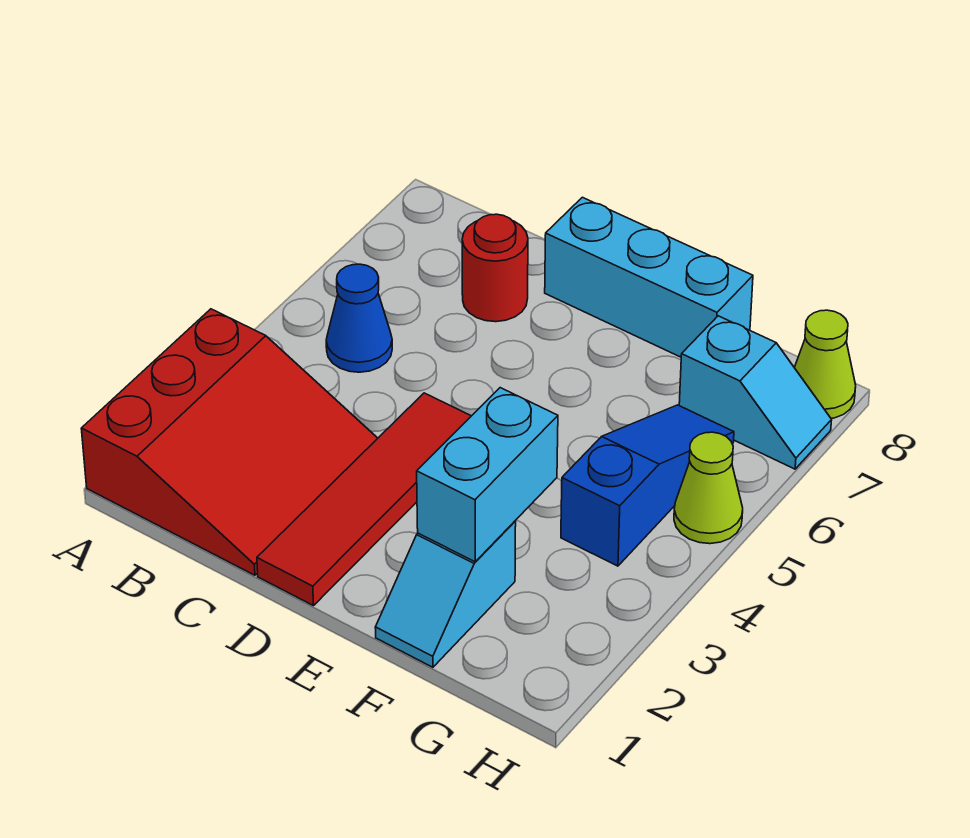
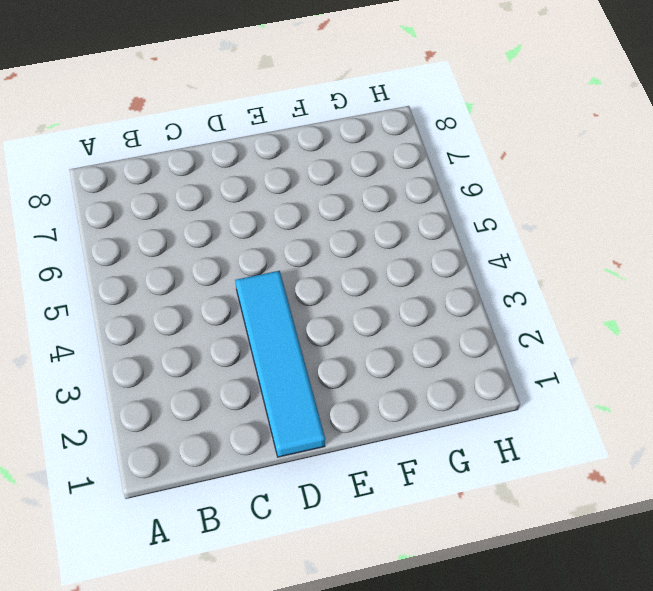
cyan 1x4 tile [235,271,325,457] -> red 1x4 tile [257,393,471,606]
none -> red 3x3 slope [81,309,378,575]
none -> blue 1x1 cone [326,264,392,372]

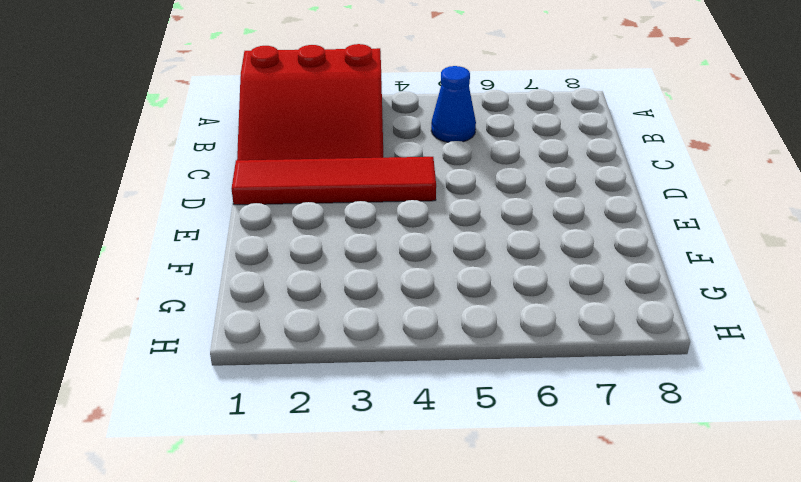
none -> red 1x1 round brick [462,214,528,322]
none -> cyan 1x3 brick [545,197,753,357]

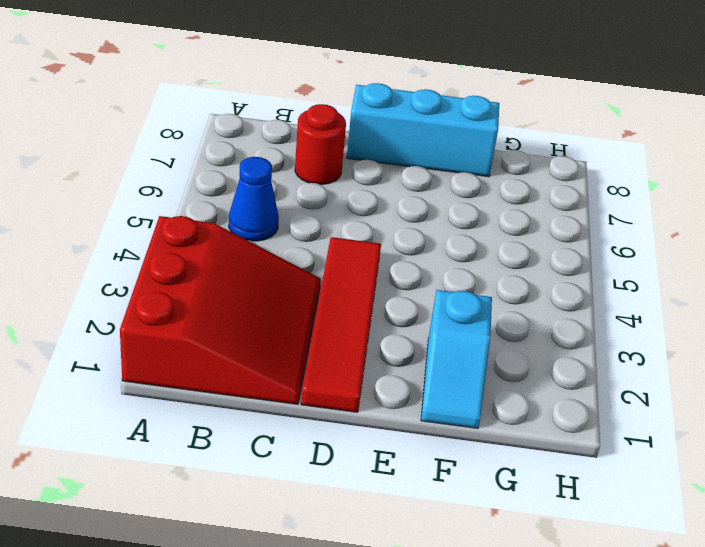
none -> blue 1x3 slope [561,405,734,566]
none -> cyan 1x2 slope [679,316,832,469]

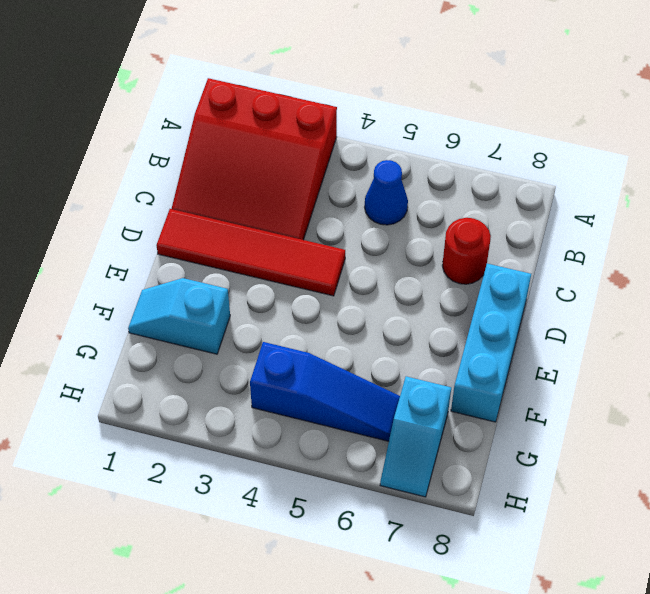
none -> lime 1x1 cone [674,432,743,544]
none -> lime 1x1 cone [794,310,856,418]

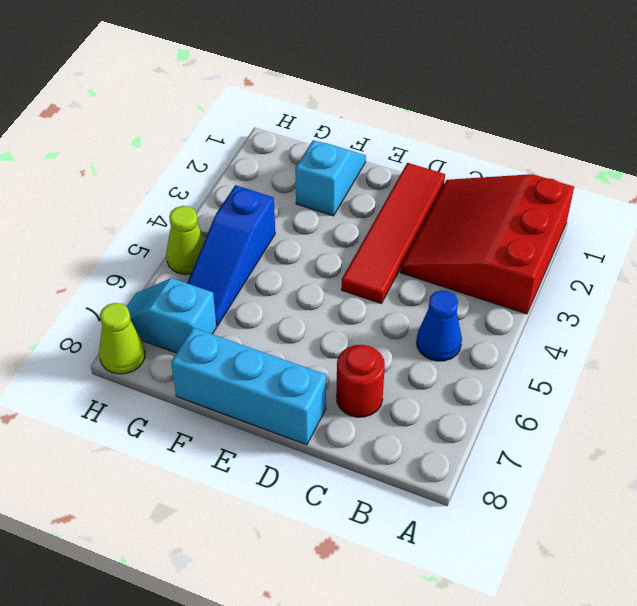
none -> cyan 1x2 brick [417,388,558,562]

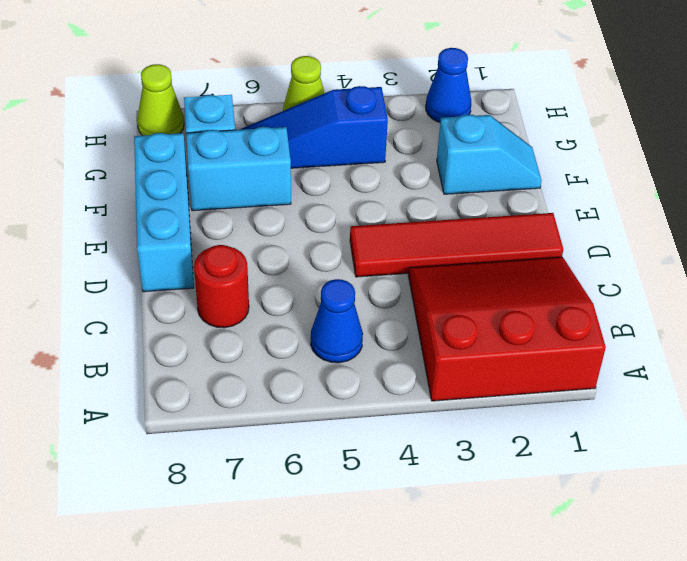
cyan 1x2 brick [186,127,291,211] -> cyan 1x2 brick moved to [417,388,558,562]
blue 1x1 cone [426,48,471,122] -> none

